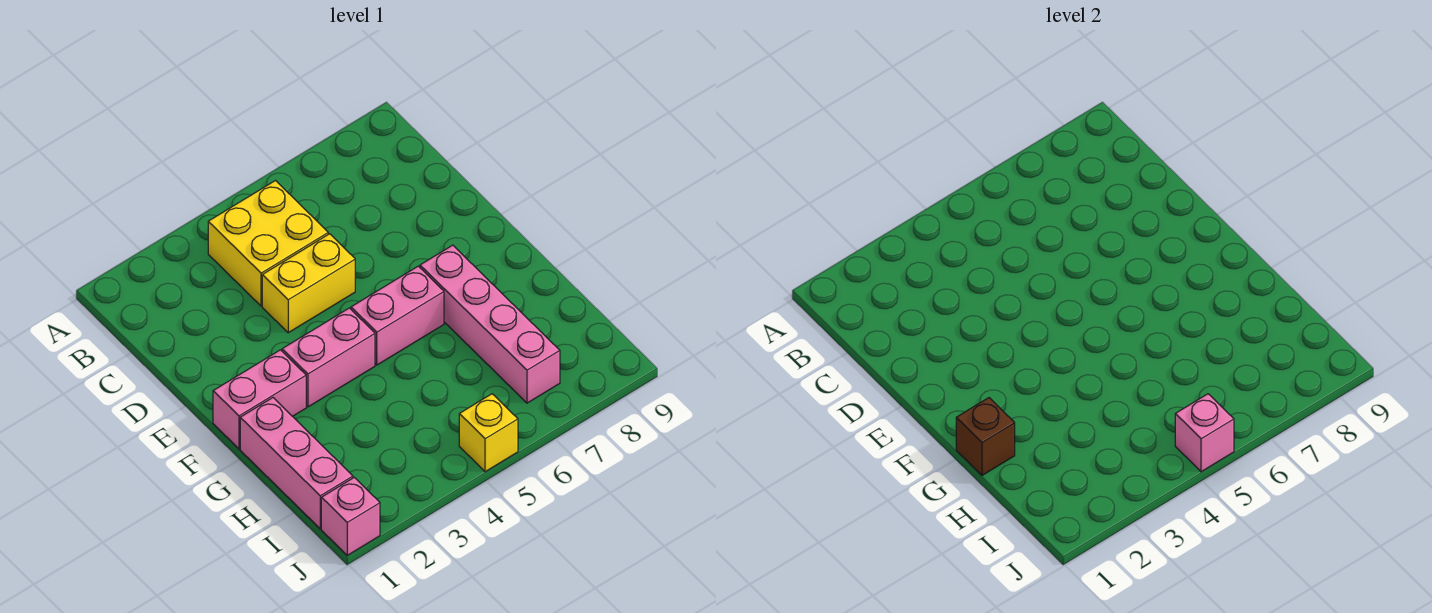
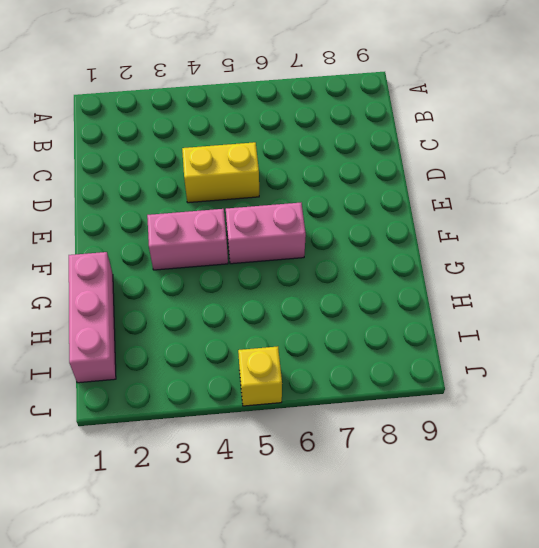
none -> yellow 2x2 brick [208,181,328,306]
none -> pink 1x2 brick [213,350,306,449]

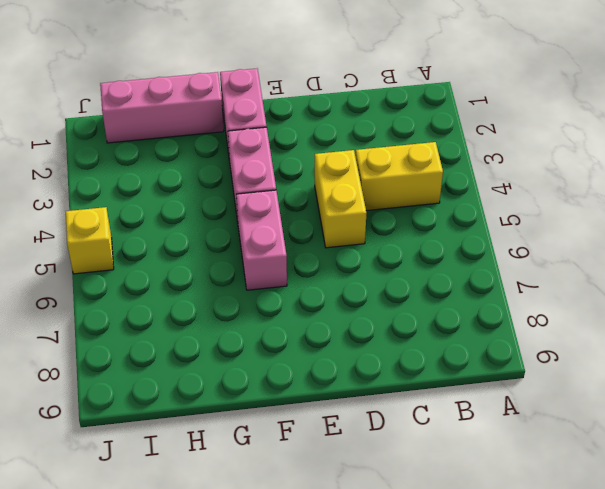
yellow 1x2 brick [356,142,443,211] -> yellow 2x2 brick [208,181,328,306]
none -> pink 1x4 brick [420,245,560,403]
none -> pink 1x1 brick [321,477,380,555]

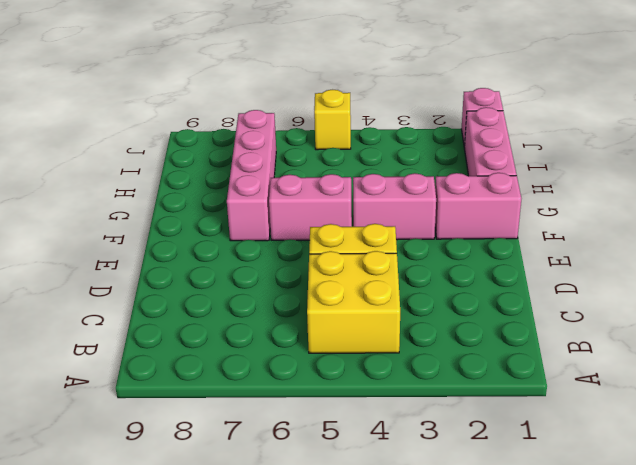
none -> brown 1x1 brick [956,398,1015,475]
none -> pink 1x1 brick [1175,394,1234,472]

